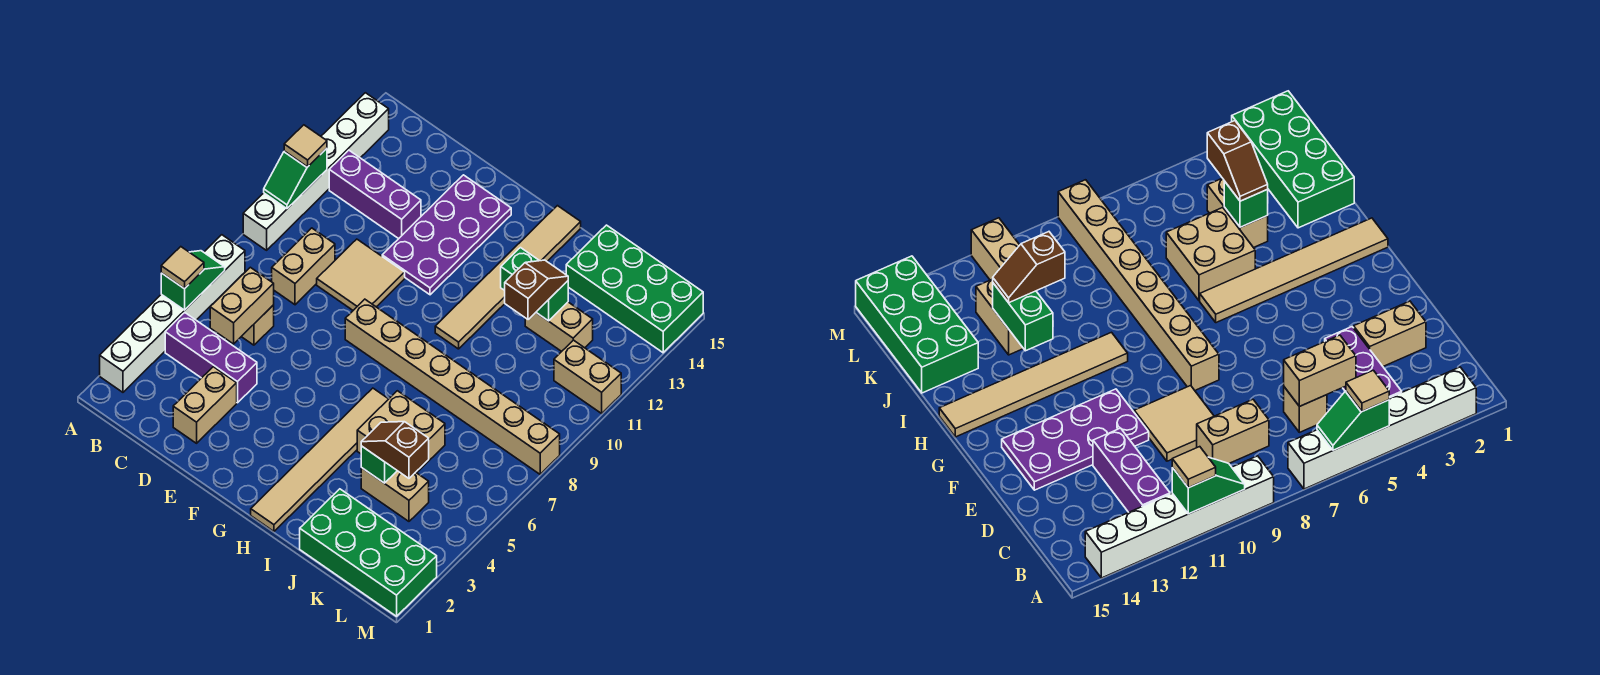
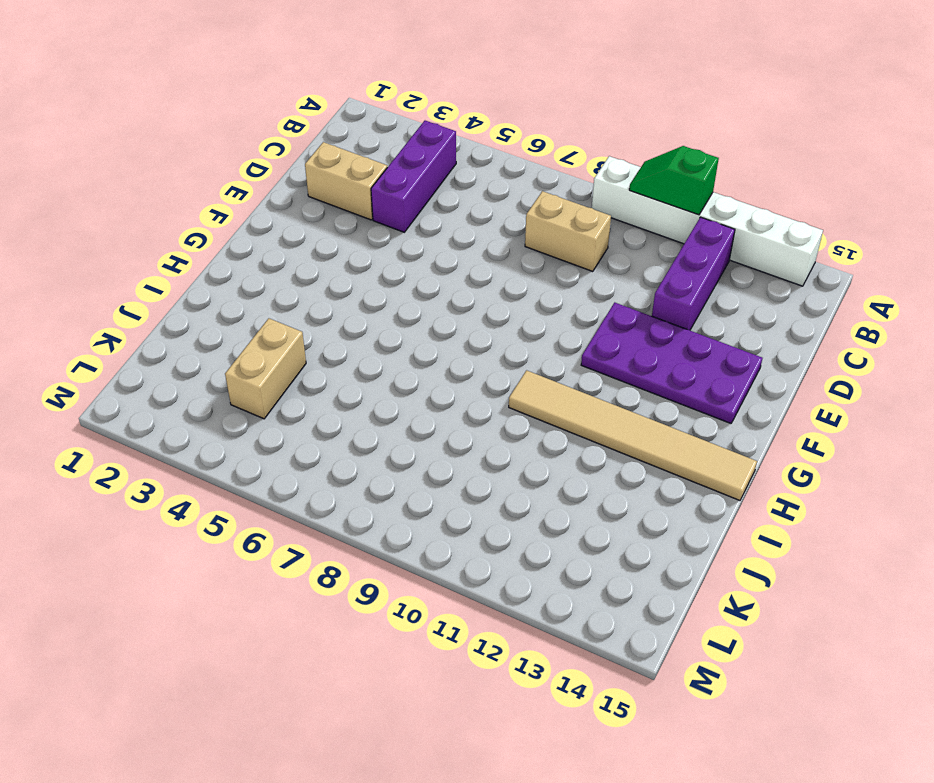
none -> white 1x6 brick [100,235,245,392]
none -> tan 1x1 brick [241,305,274,345]
none -> tan 2x2 tile [317,239,405,310]

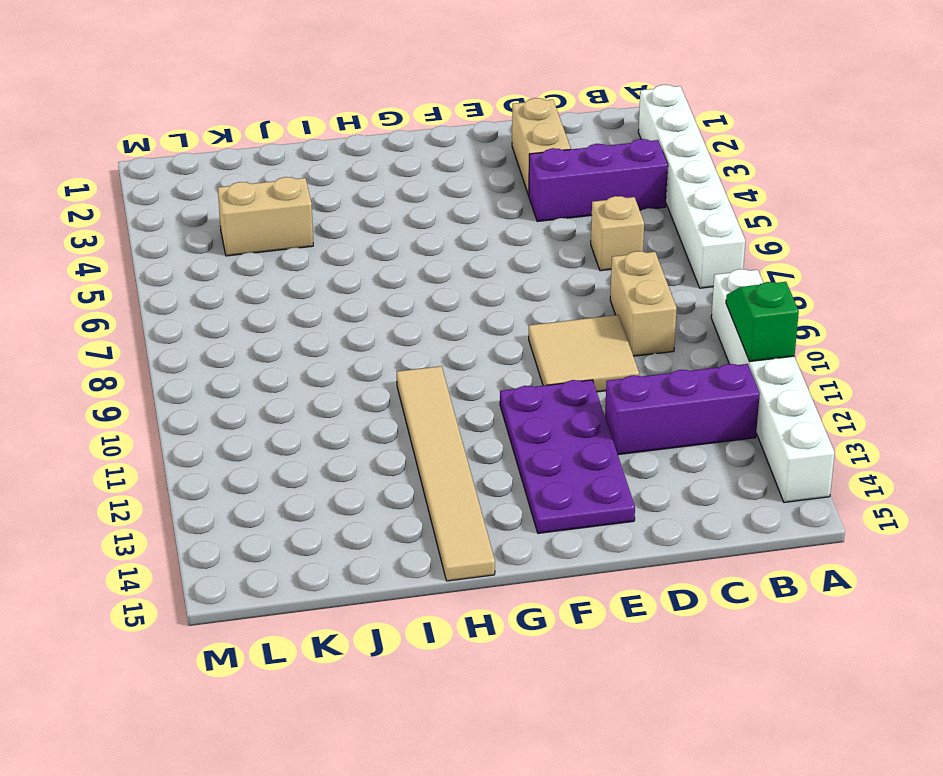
none -> tan 1x8 brick [345,299,560,474]
none -> tan 1x6 tile [251,388,388,531]
none -> tan 2x2 brick [357,391,445,473]

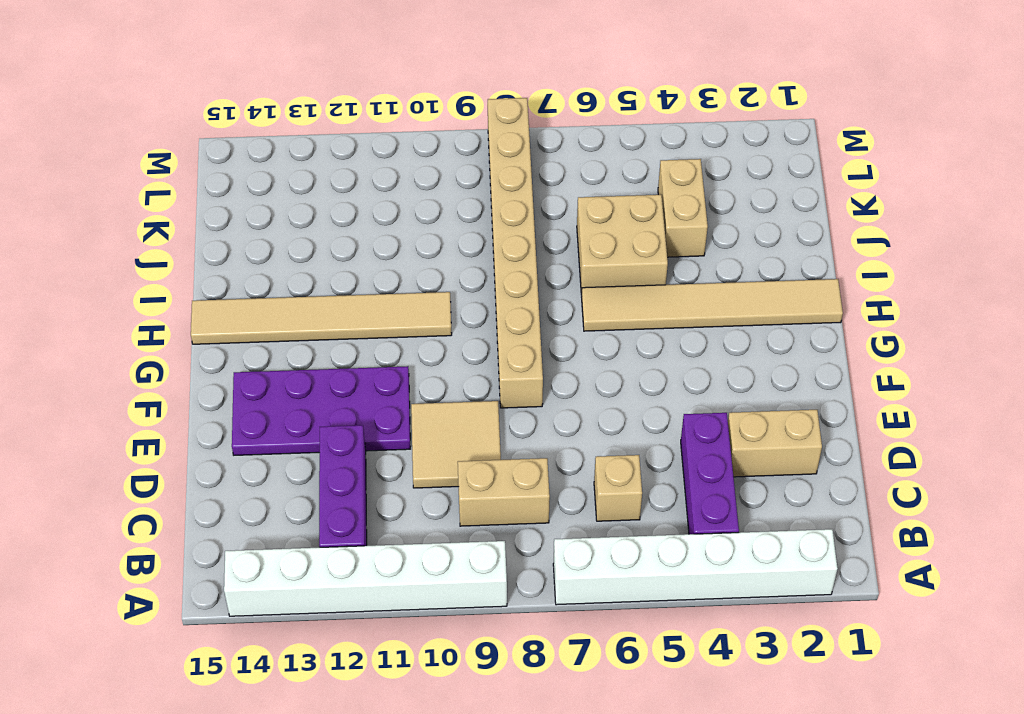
none -> green 2x4 brick [300,489,437,616]
none -> tan 1x2 brick [525,302,593,351]
none -> green 2x4 brick [566,225,703,353]

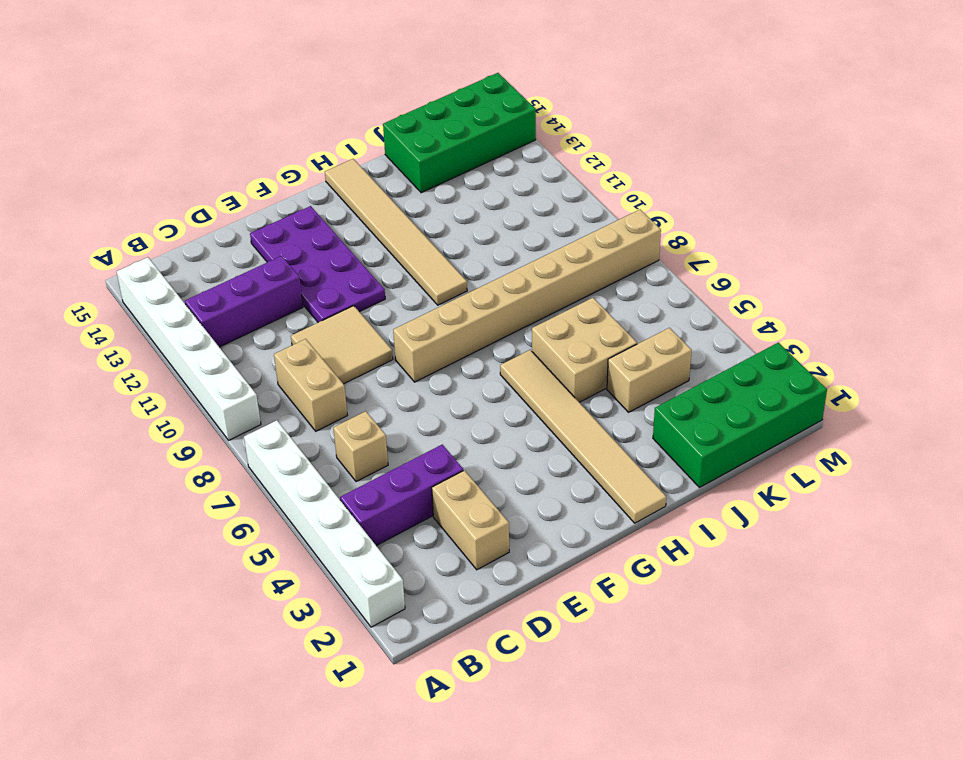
none -> tan 1x2 brick [525,302,593,351]
none -> tan 1x2 brick [554,340,621,413]
none -> green 1x2 slope [161,251,225,310]

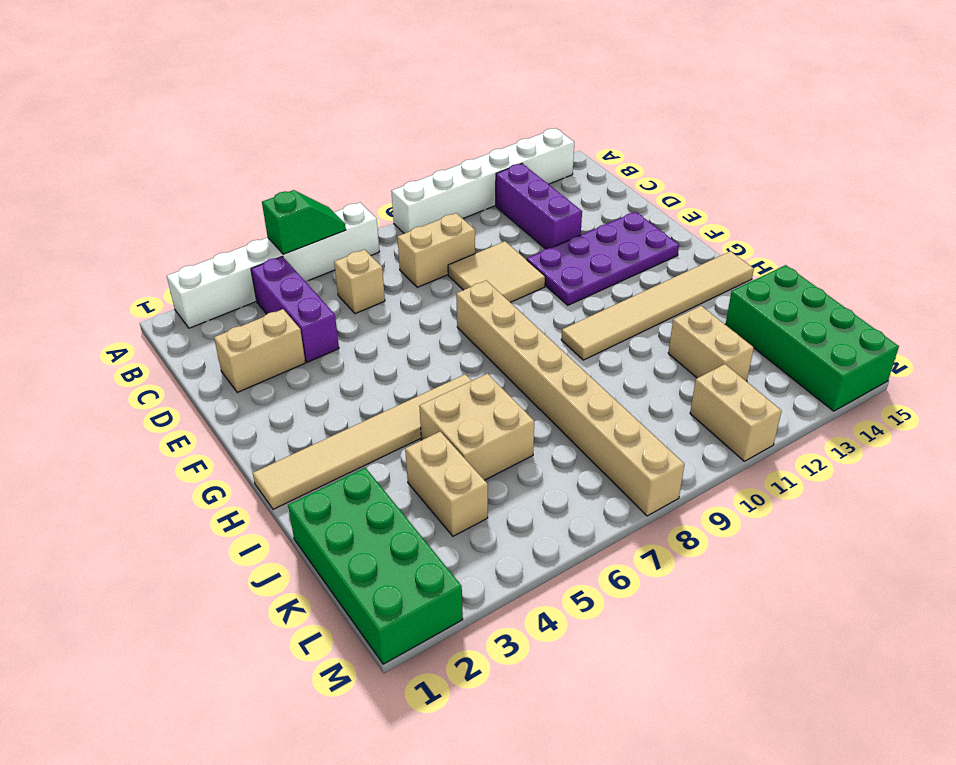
none -> green 1x2 slope [264,148,327,209]
none -> tan 1x2 brick [210,267,274,344]
none -> green 1x2 brick [501,248,568,321]

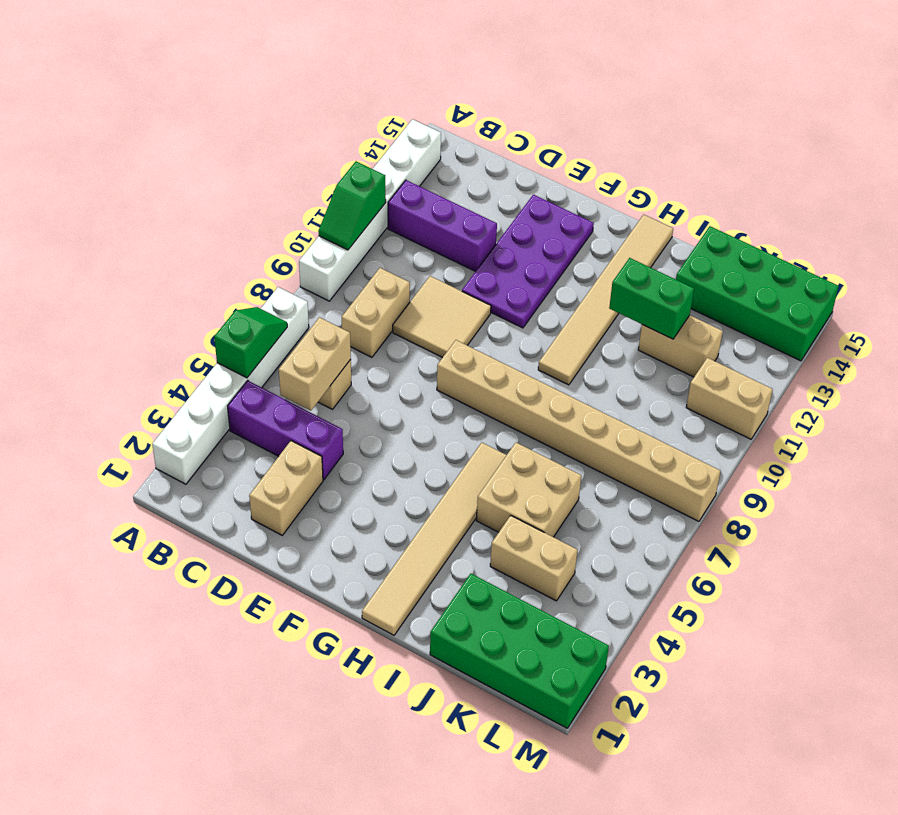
none -> green 1x1 brick [361,446,397,483]
none -> tan 1x1 tile [161,247,204,289]
none -> tan 1x1 tile [284,125,327,167]

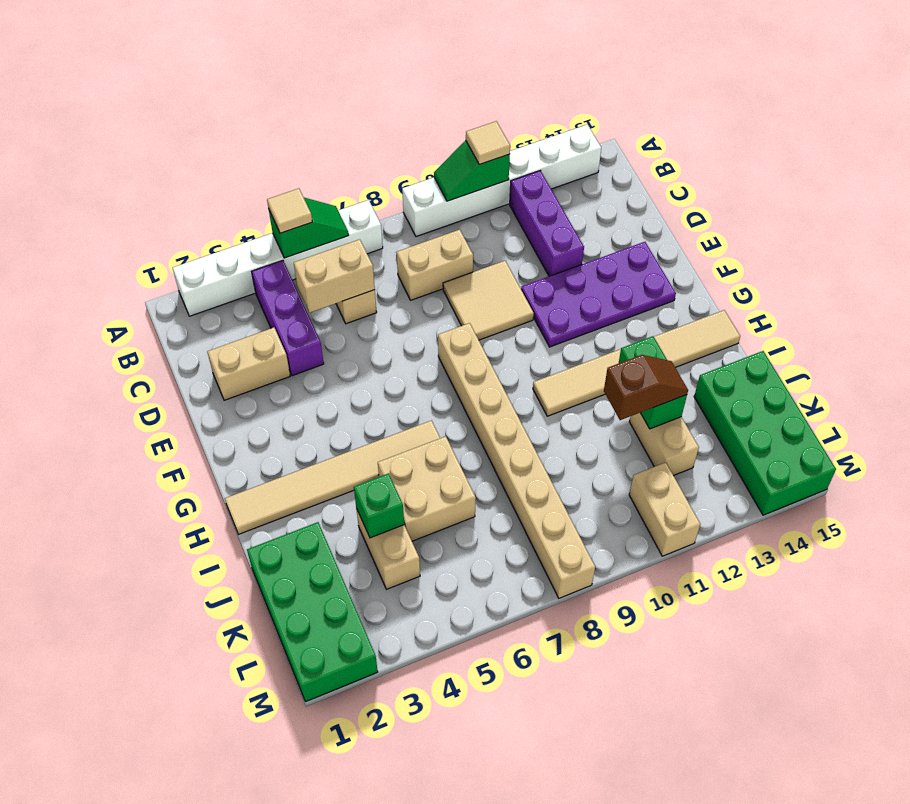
none -> brown 1x2 slope [361,422,429,478]

